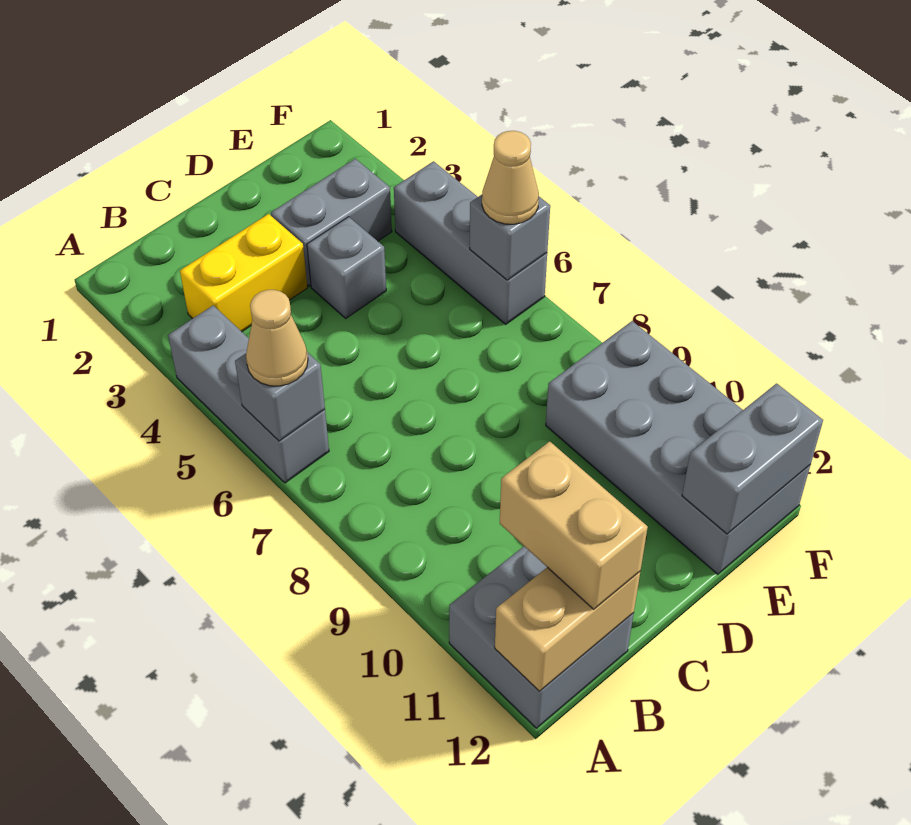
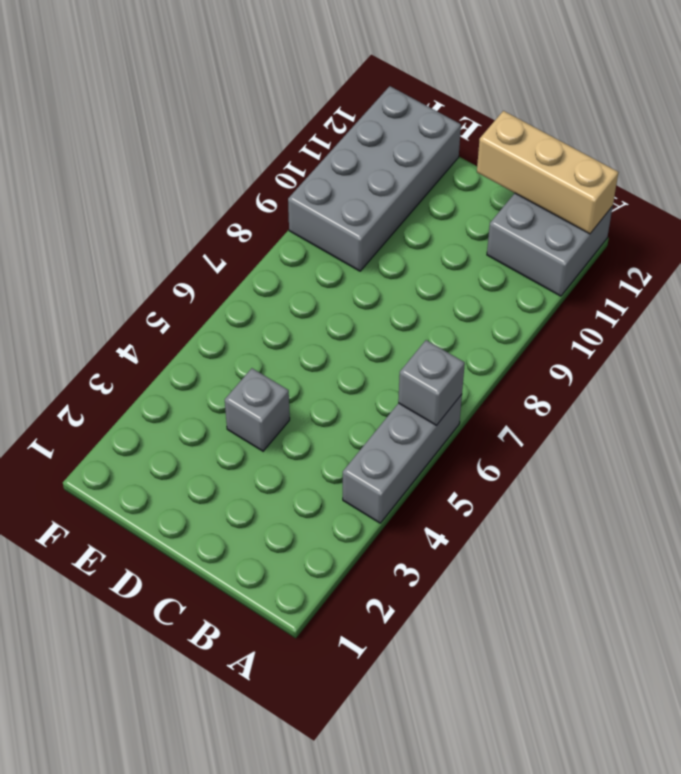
tan 1x3 brick [477,111,619,234] -> tan 1x2 brick [495,567,640,692]
none -> yellow 1x2 brick [180,214,308,332]
none -> grey 1x2 brick [271,159,392,286]
none -> grey 1x3 brick [394,161,547,324]

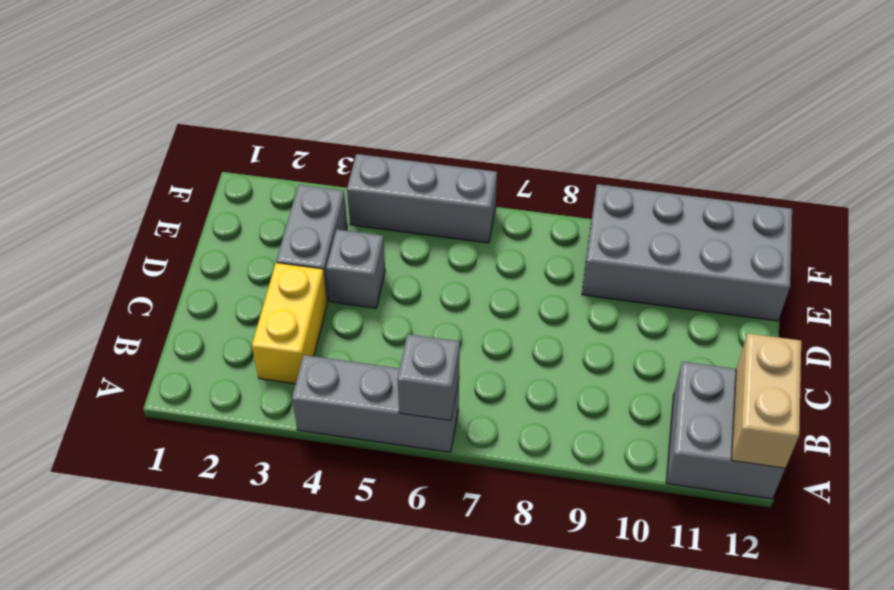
none -> grey 1x2 brick [682,383,823,534]
none -> grey 1x1 brick [470,195,550,280]
none -> tan 1x1 cone [246,290,308,386]

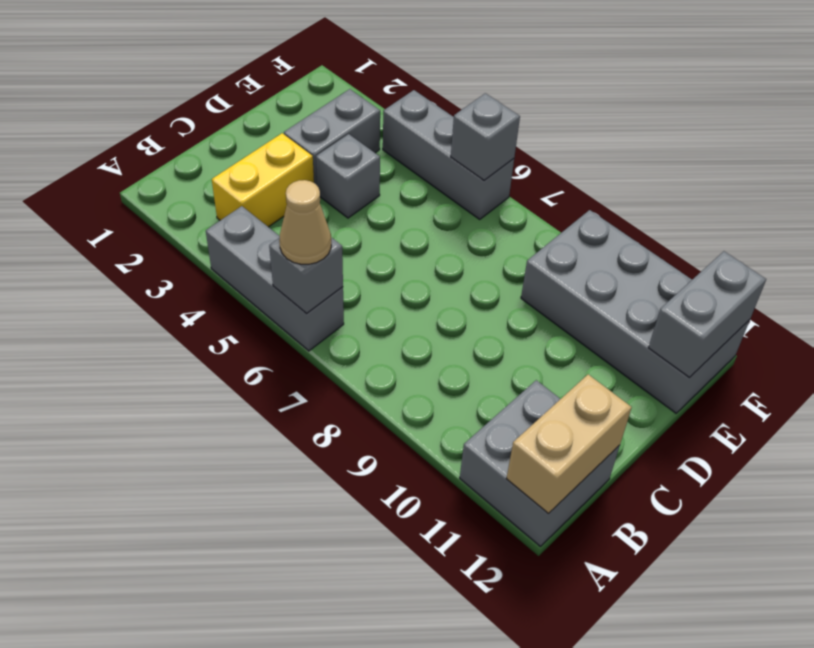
none -> tan 1x2 brick [500,441,648,609]
none -> tan 1x1 cone [482,131,539,224]

